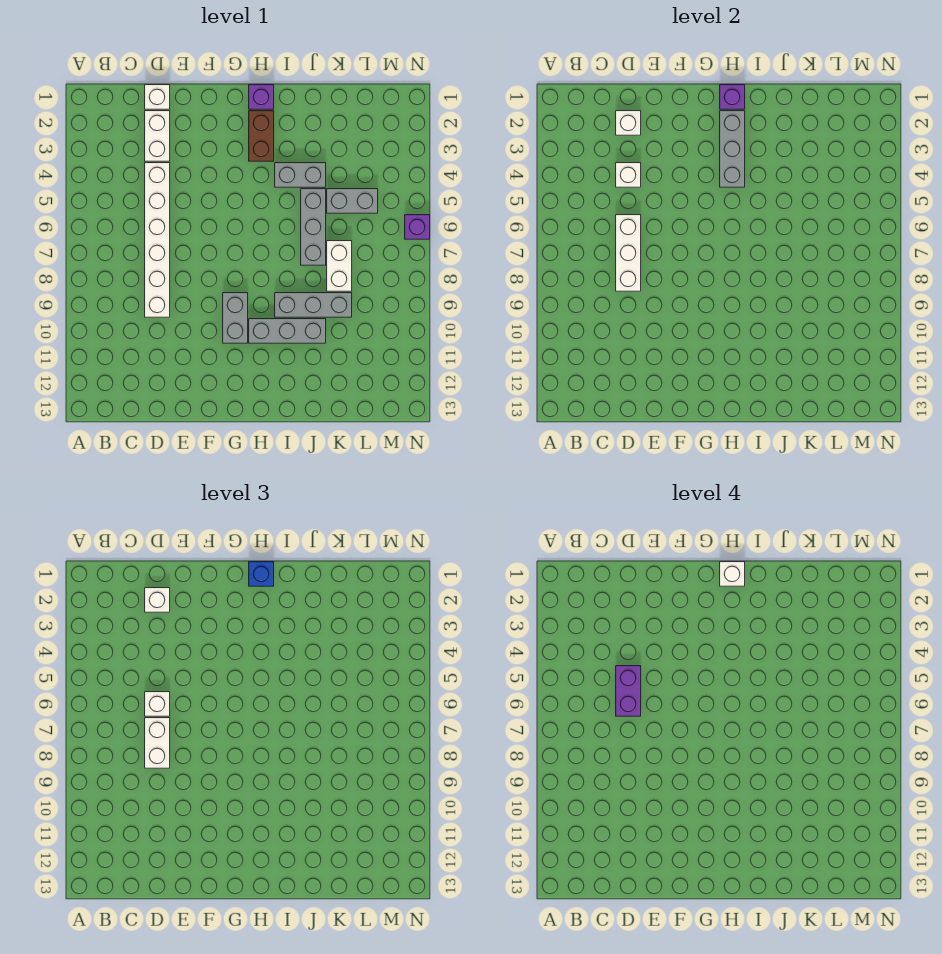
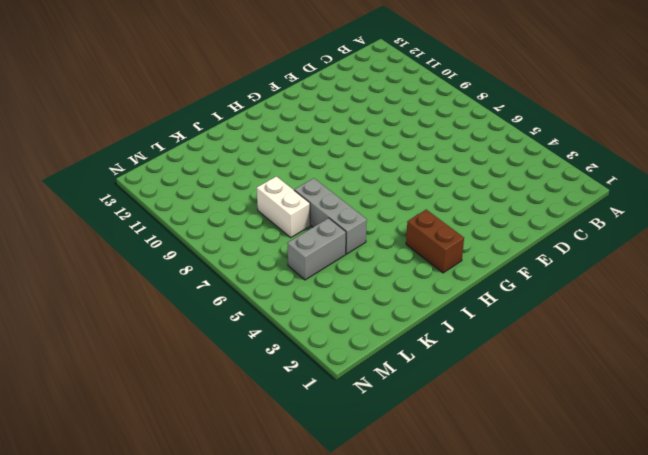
none -> white 1x1 brick [145,85,170,109]
none -> white 1x2 brick [145,111,170,161]
none -> white 1x6 brick [145,163,170,317]

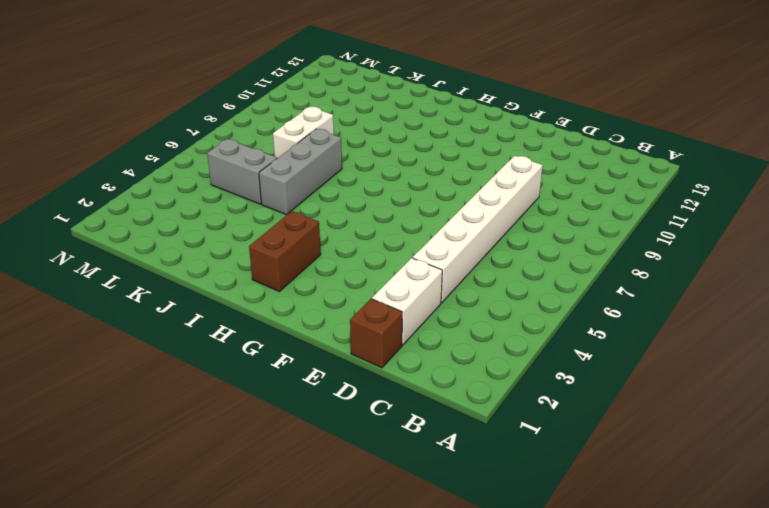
brown 1x1 brick [350,299,402,368] -> white 1x1 brick [145,85,170,109]
none -> grey 1x2 brick [223,293,248,343]
none -> purple 1x1 brick [249,85,274,109]
none -> grey 1x3 brick [249,319,326,343]

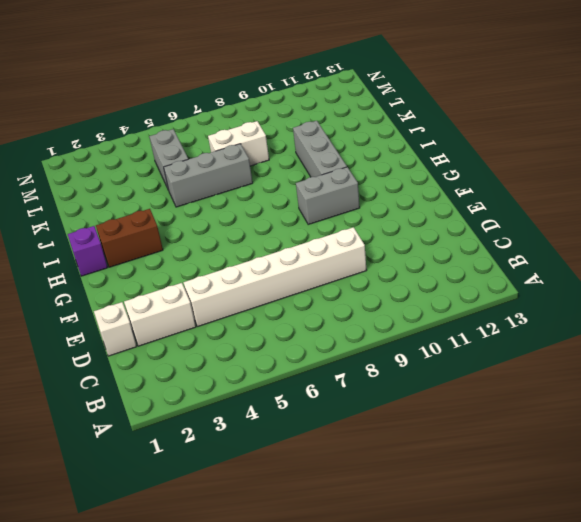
none -> grey 1x2 brick [275,163,326,187]
none -> grey 1x3 brick [275,293,352,317]
none -> purple 1x1 brick [405,215,430,239]

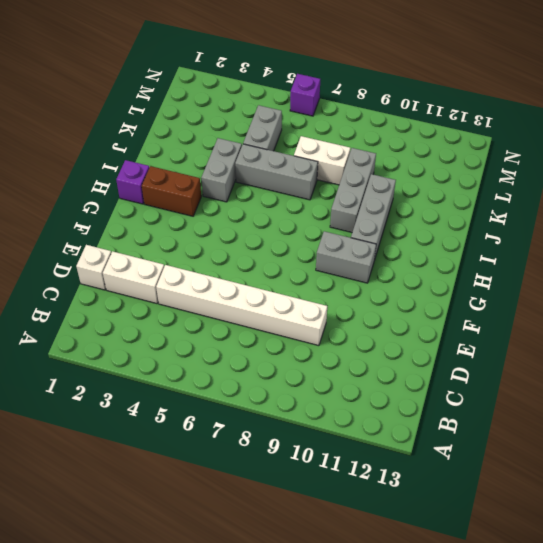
none -> white 1x1 brick [616,111,641,135]
none -> white 1x1 brick [616,163,641,187]
none -> white 1x3 brick [616,215,641,291]

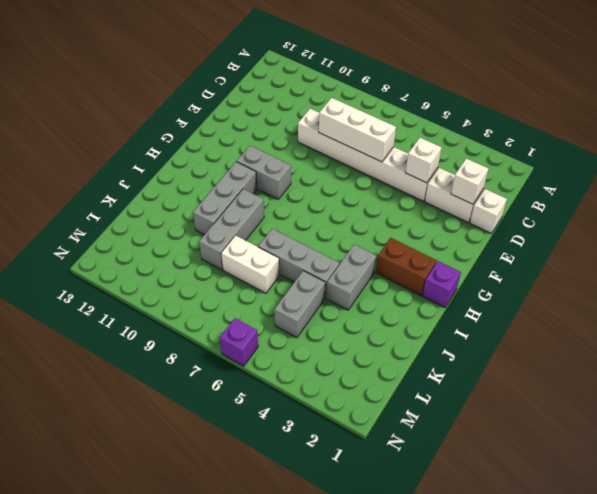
none -> purple 1x1 brick [720,85,745,109]
none -> grey 1x3 brick [720,111,745,187]
none -> white 1x1 brick [145,588,170,612]

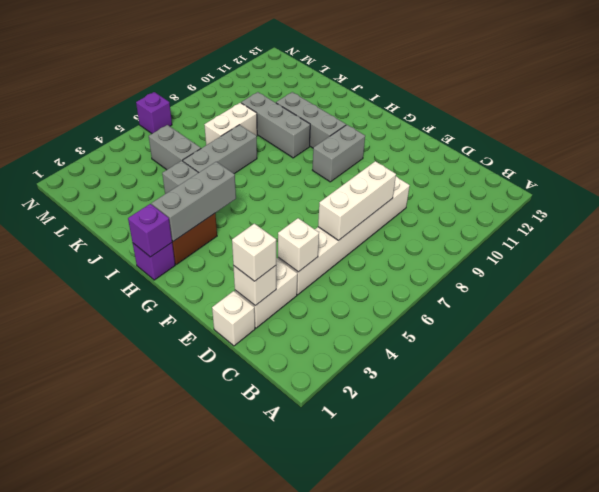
none -> white 1x1 brick [145,692,170,716]
none -> white 1x2 brick [145,718,170,768]
none -> blue 1x1 brick [249,562,274,586]

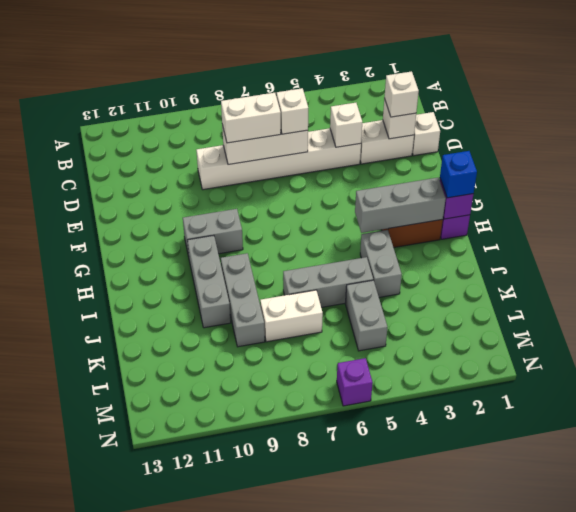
none -> purple 1x2 brick [616,666,641,716]
none -> white 1x1 brick [720,562,745,586]

